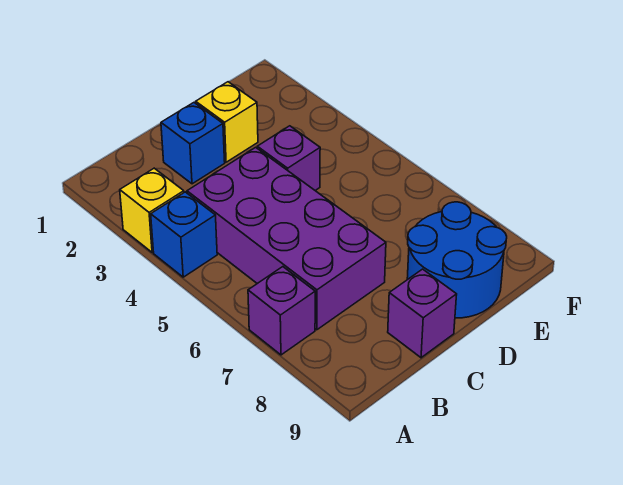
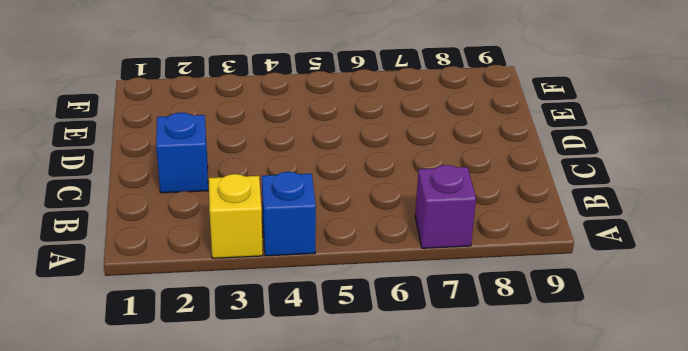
none -> purple 2x4 brick [187,147,386,330]
none -> purple 1x1 brick [388,269,457,358]

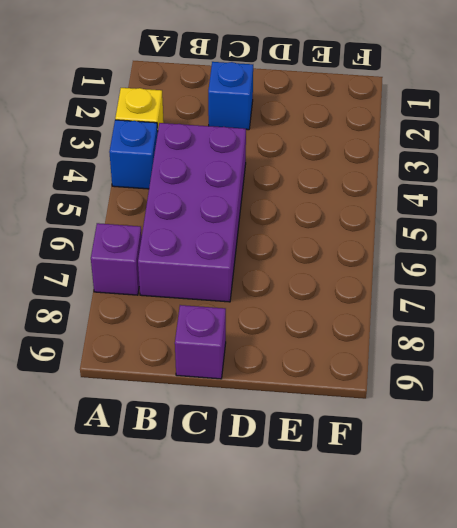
none -> yellow 1x1 brick [196,82,258,162]
none -> purple 1x1 brick [257,126,320,190]

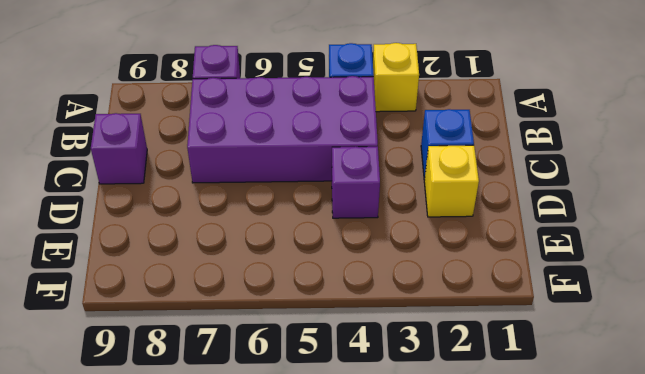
none -> blue 2x2 round brick [407,202,507,318]

